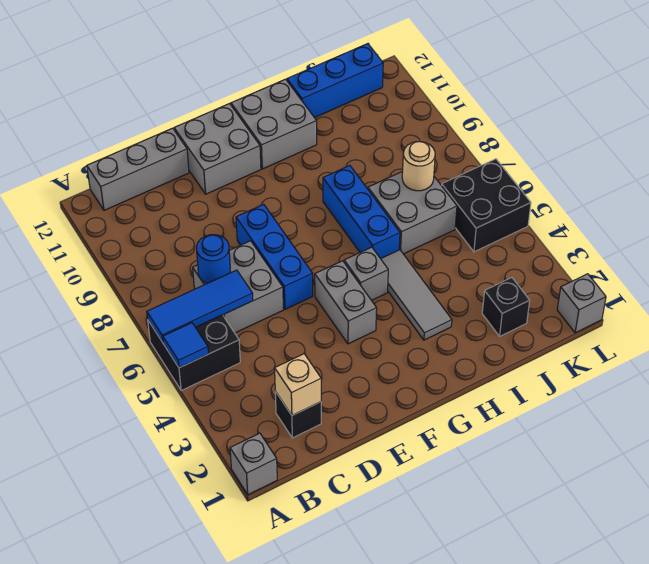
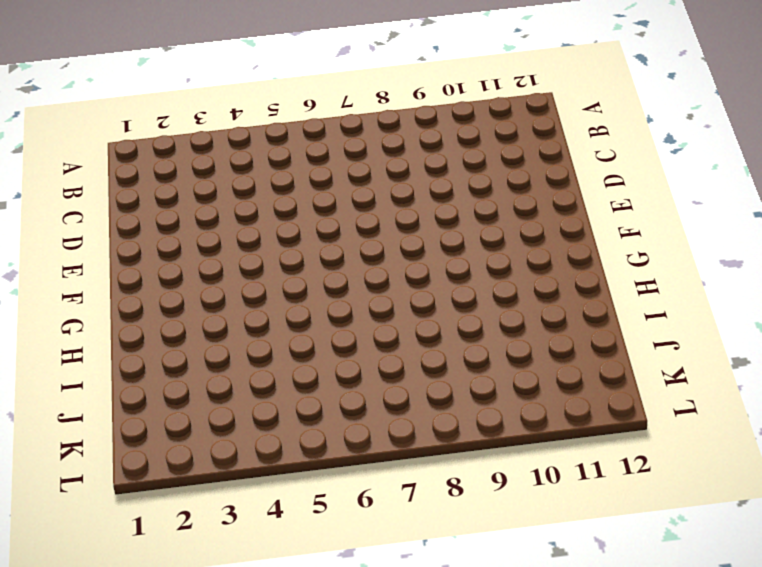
none -> grey 1x1 brick [230,433,277,495]
none -> black 2x2 brick [148,315,240,390]
none -> grey 1x3 brick [87,128,189,210]

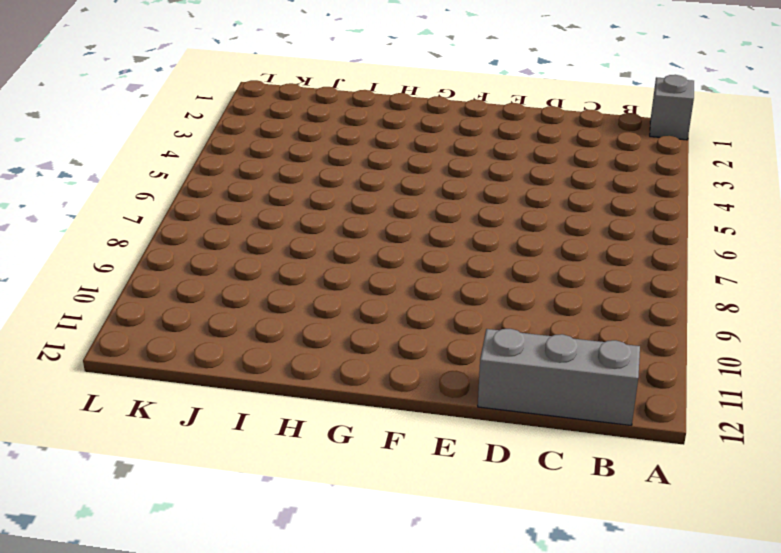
none -> black 2x2 brick [148,315,240,390]
none -> black 1x1 brick [275,391,321,438]
none -> grey 2x2 brick [193,241,283,333]

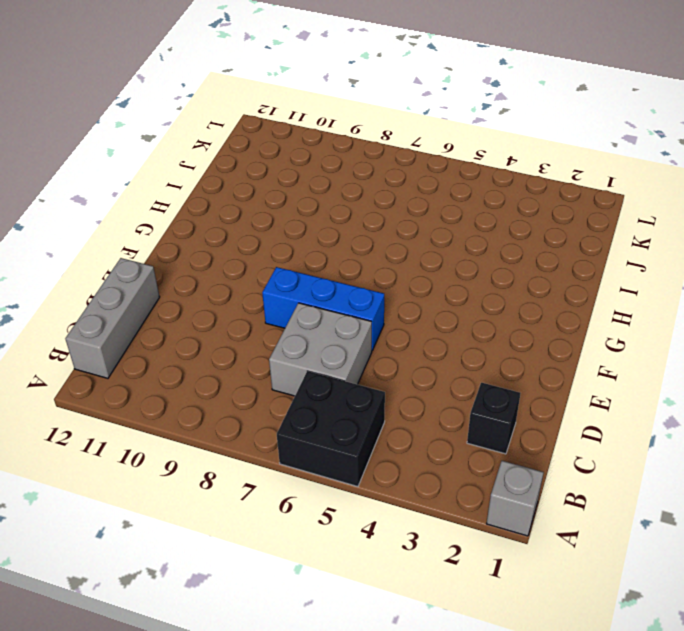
none -> grey 2x2 brick [174,104,261,194]
none -> grey 1x2 brick [315,261,377,344]
none -> grey 1x1 brick [344,247,388,300]

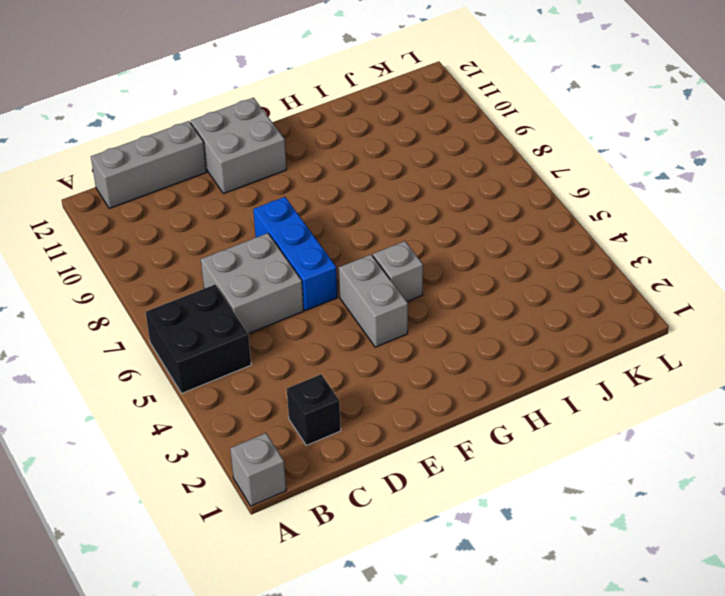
none -> grey 2x2 brick [231,79,317,169]
none -> grey 1x3 tile [381,250,452,340]
none -> blue 1x3 brick [323,166,400,259]

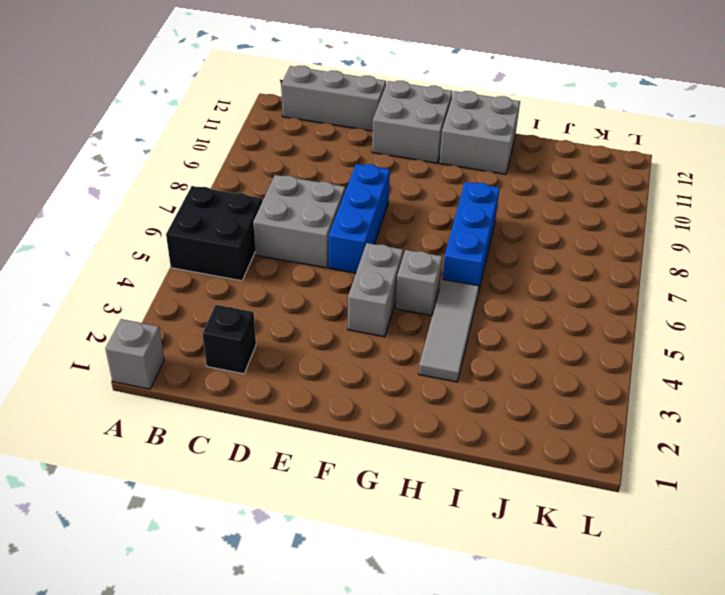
none -> grey 2x2 brick [368,171,457,254]
none -> blue 1x3 brick [287,44,383,118]
none -> black 1x1 brick [482,278,530,336]

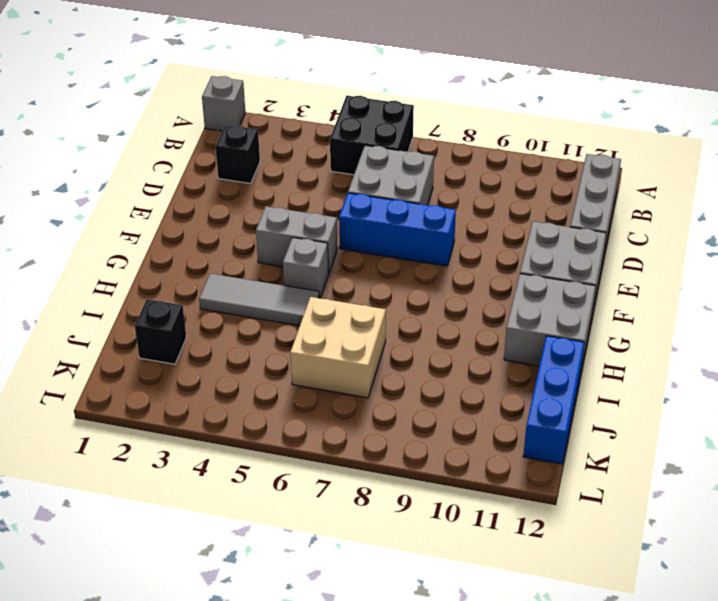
tan 2x2 brick [290,297,386,398] -> grey 2x2 brick [368,171,457,254]
none -> blue 1x3 brick [323,166,400,259]
none -> black 2x2 brick [442,159,531,252]
none -> grey 1x1 brick [557,274,606,333]

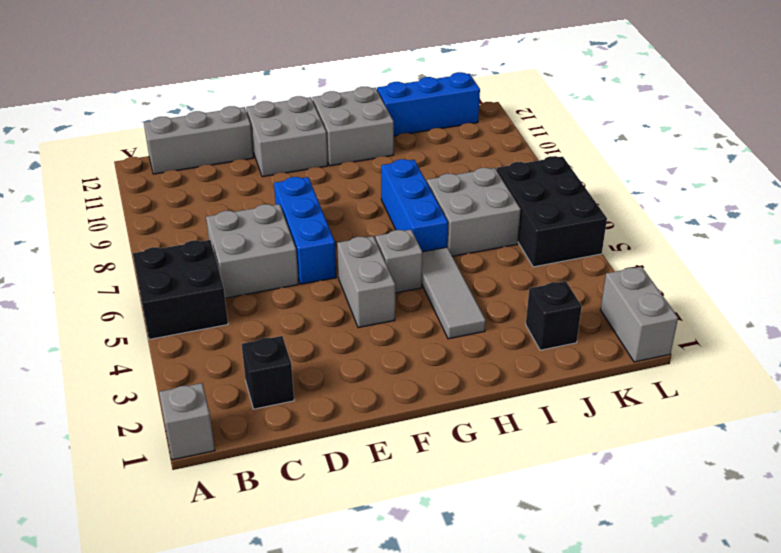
black 2x3 brick [497,156,607,267] -> black 2x2 brick [442,159,531,252]
grey 1x2 brick [600,267,678,362] -> grey 1x1 brick [557,274,606,333]
none -> blue 1x1 tile [163,323,208,368]
none -> blue 1x3 tile [147,270,253,342]
none -> tan 1x1 brick [275,354,321,415]

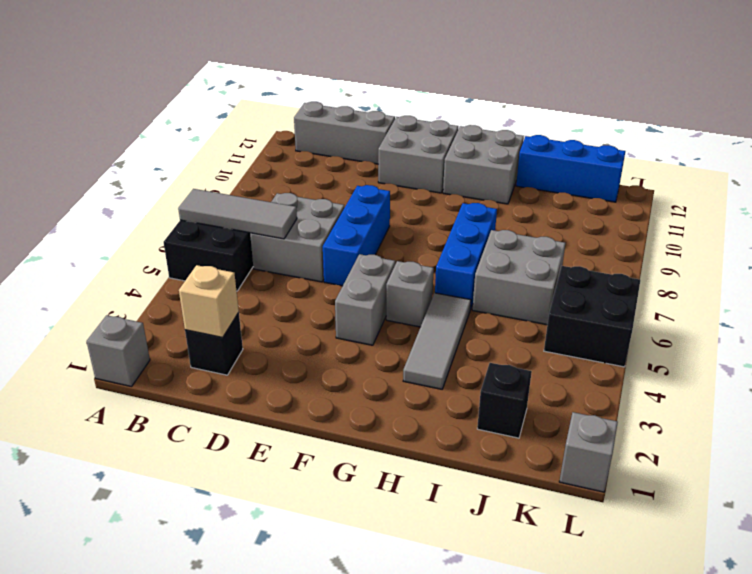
grey 1x3 tile [178,189,297,239] -> blue 1x3 tile [147,270,253,342]
none -> blue 1x1 tile [163,323,208,368]
none -> blue 1x1 round brick [197,235,231,283]
none -> tan 1x1 round brick [402,142,435,191]

